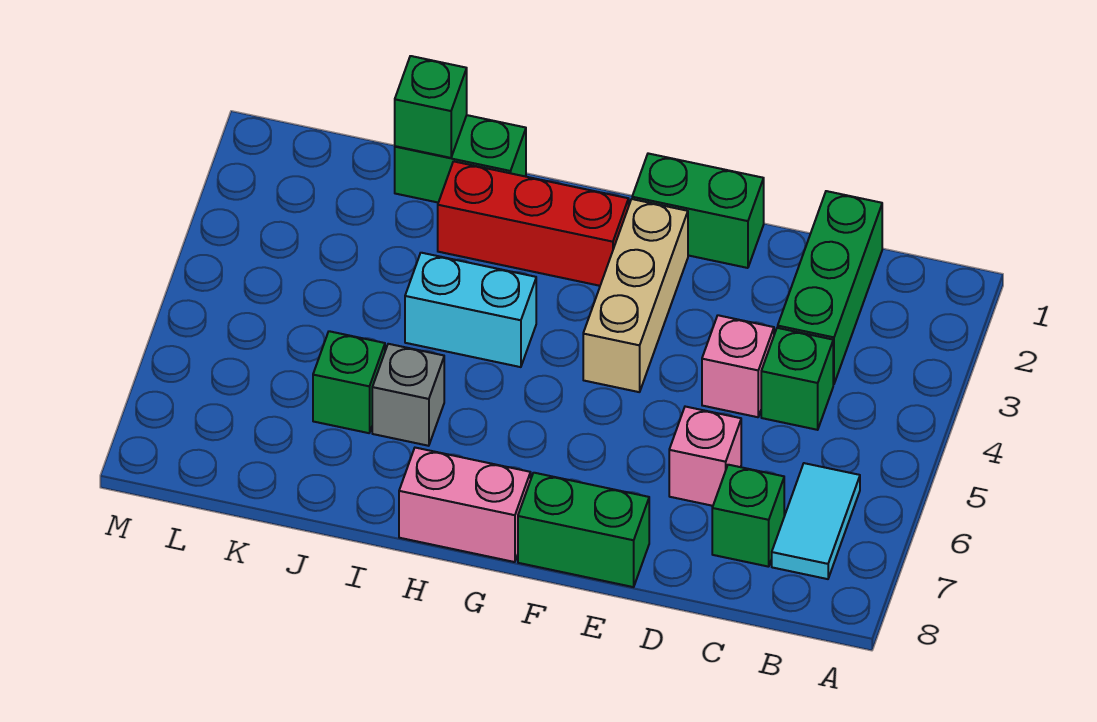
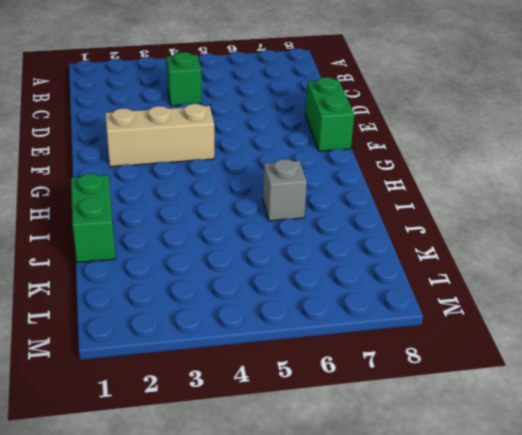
none -> cyan 1x2 tile [772,463,860,579]
none -> green 1x3 brick [778,191,882,384]
none -> green 1x1 brick [712,465,784,567]

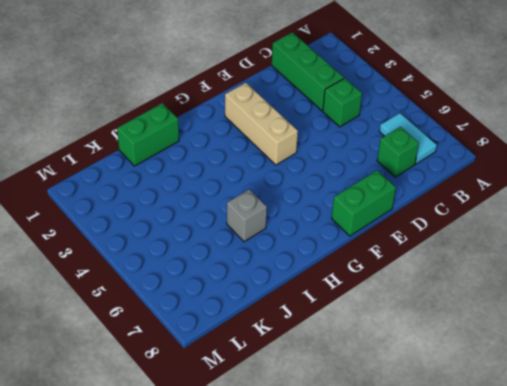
none -> pink 1x1 brick [702,315,774,417]
none -> pink 1x1 brick [669,407,741,506]
none -> green 1x2 brick [632,153,764,268]

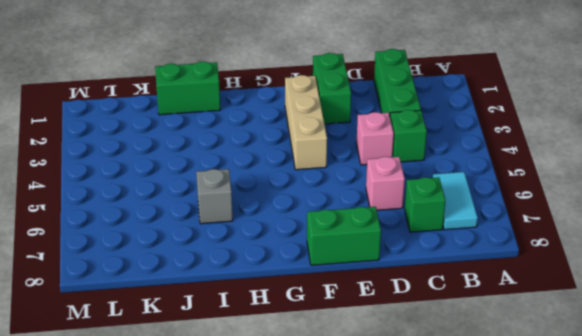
green 1x2 brick [313,53,351,124] -> green 1x2 brick turned to [632,153,764,268]
none -> red 1x3 brick [438,161,629,286]
none -> pink 1x2 brick [399,448,531,562]
none -> cyan 1x2 brick [405,253,536,367]

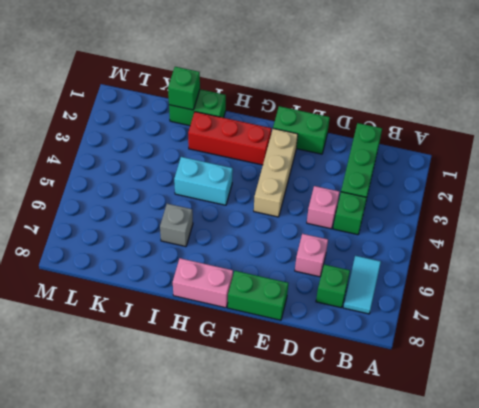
none -> green 1x1 brick [313,331,385,433]

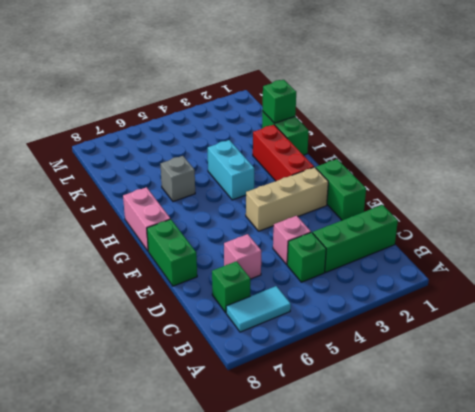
none -> green 1x1 brick [313,331,385,433]

